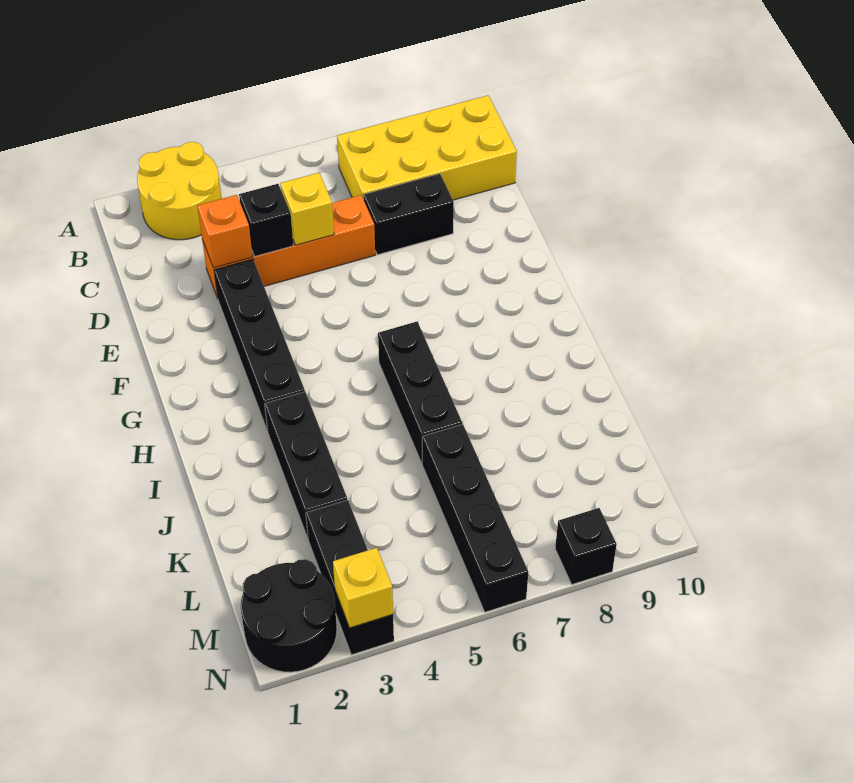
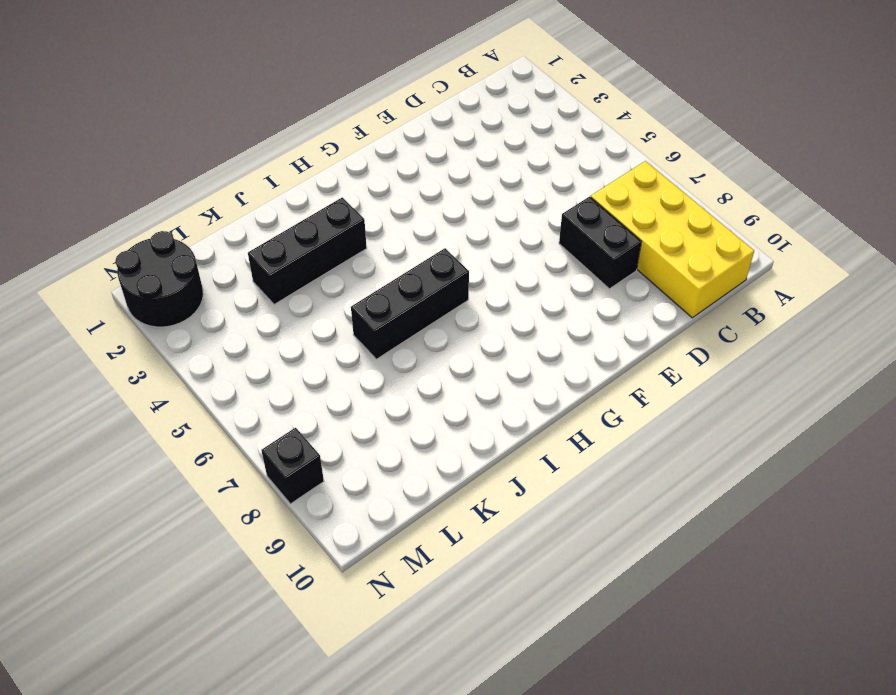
none -> yellow 2x2 round brick [137,142,222,240]
none -> orange 1x4 brick [202,195,375,298]
none -> black 1x4 brick [214,259,305,431]

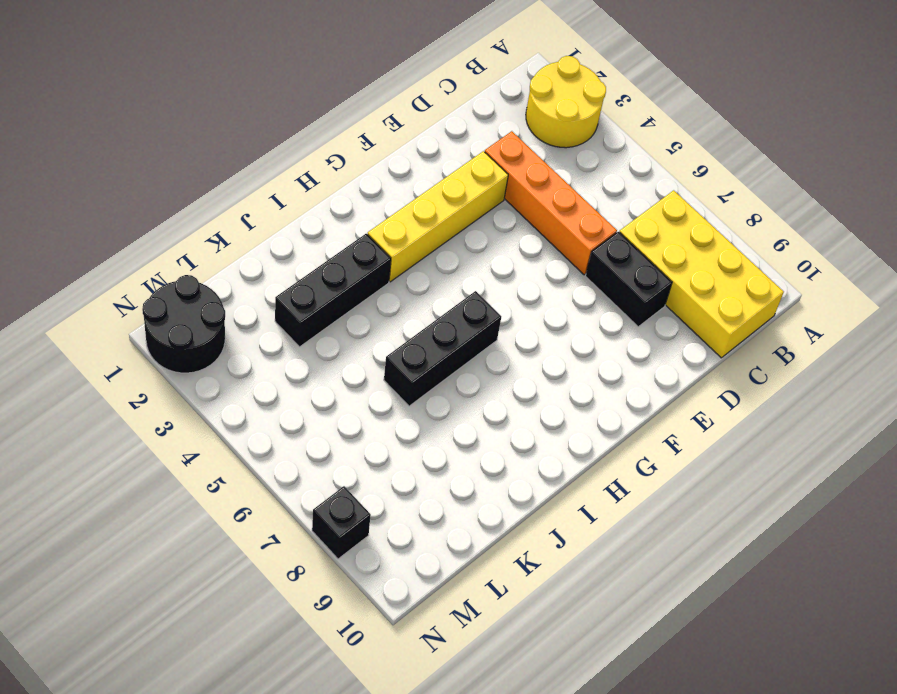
yellow 1x4 brick [367,151,508,282] -> black 1x4 brick [214,259,305,431]
none -> black 1x4 brick [422,424,528,612]
none -> black 1x3 brick [306,500,394,655]
none -> orange 1x1 brick [197,195,253,268]

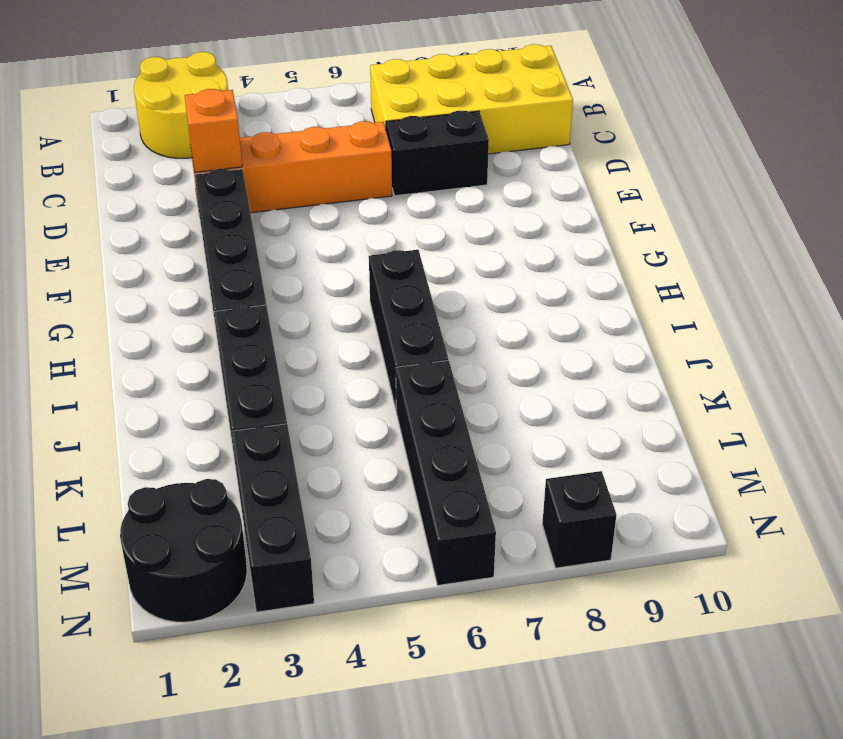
none -> black 1x1 brick [239,184,293,256]
none -> yellow 1x1 brick [280,173,334,245]
none -> yellow 1x1 brick [333,548,393,628]

